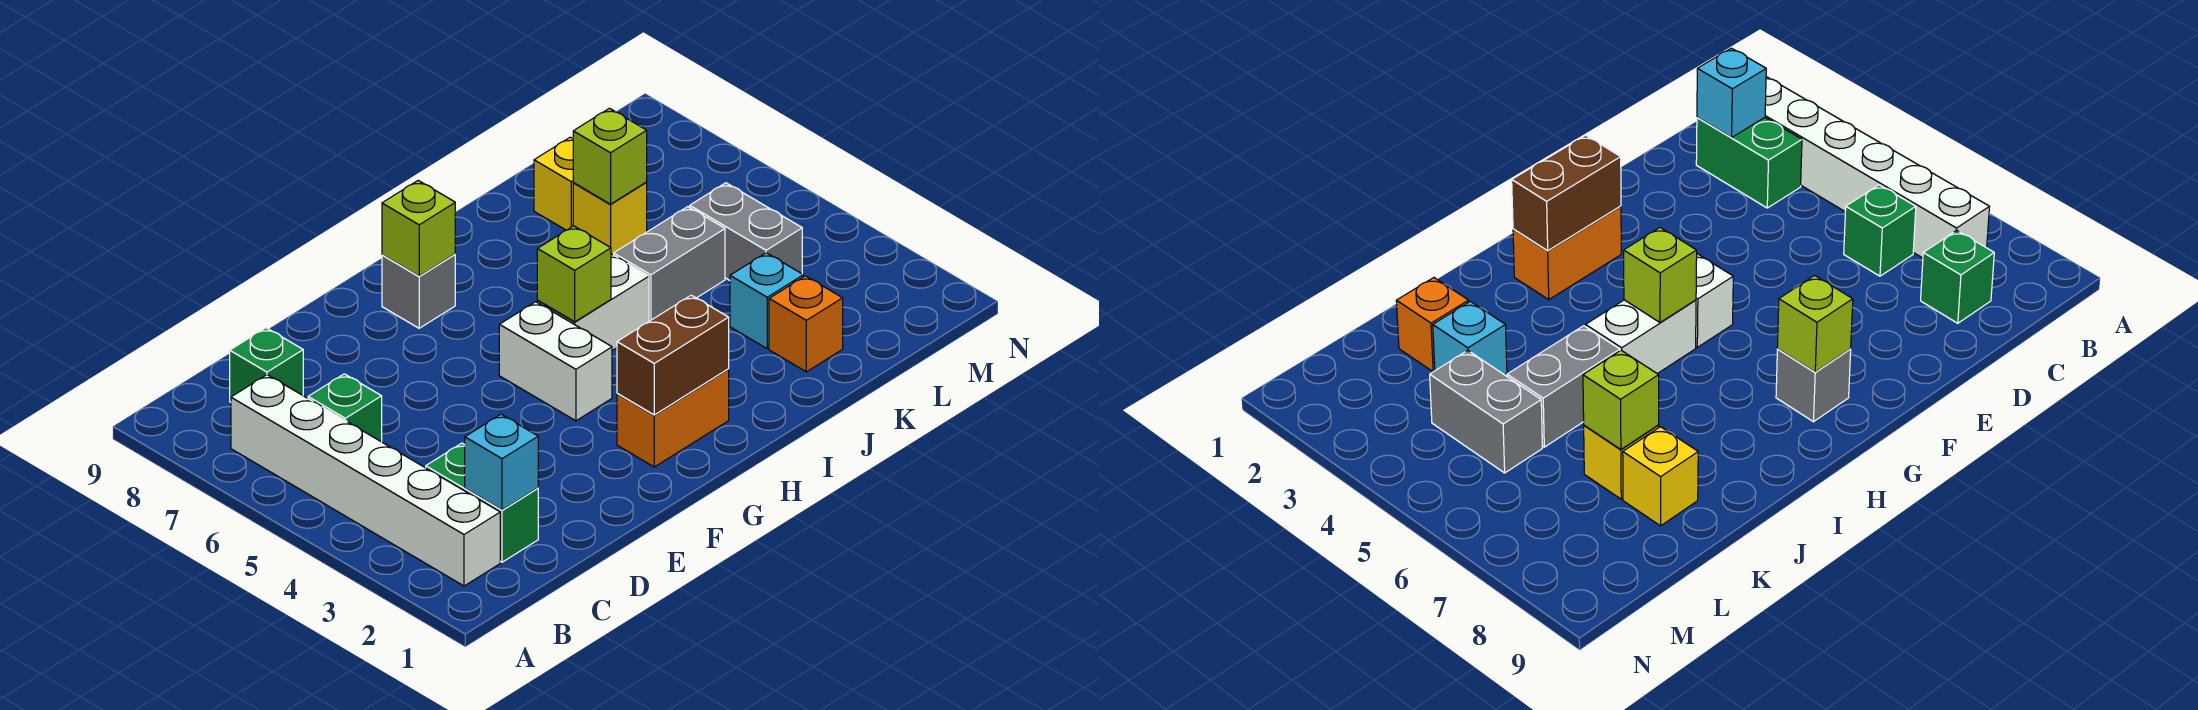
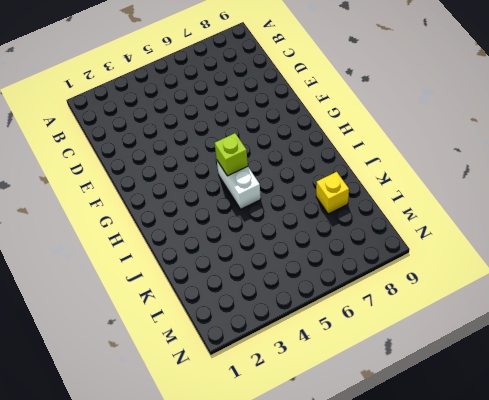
none -> white 1x6 brick [231,375,500,586]
none -> green 1x2 brick [426,443,538,562]
none -> green 1x1 brick [308,374,382,442]

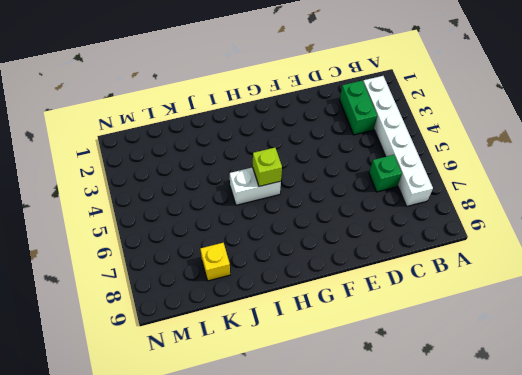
none -> green 1x1 brick [230,328,303,402]
none -> orange 1x2 brick [617,369,729,467]
none -> white 1x2 brick [499,302,612,421]

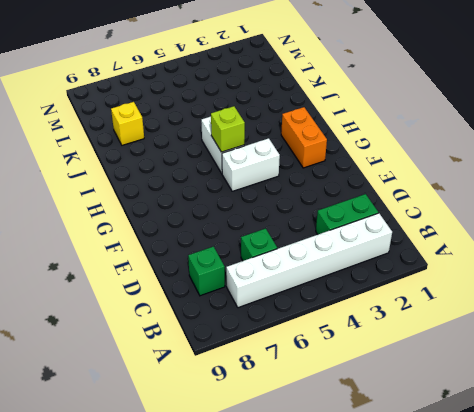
none -> grey 1x1 brick [382,254,455,328]
none -> grey 1x2 brick [614,207,725,321]
none -> orange 1x1 brick [769,276,843,372]

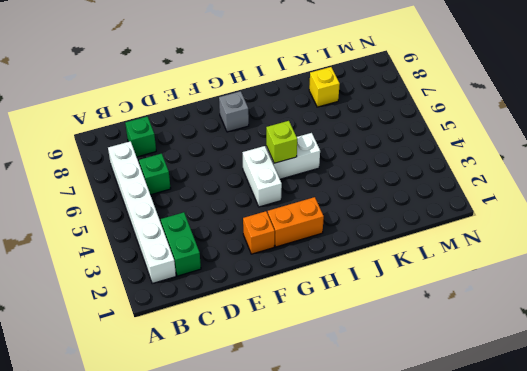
orange 1x1 brick [243,211,275,254] -> orange 1x1 brick moved to [769,276,843,372]
none -> grey 1x2 brick [614,207,725,321]
none -> cyan 1x1 brick [730,253,803,349]
none -> yellow 1x1 brick [573,182,647,255]

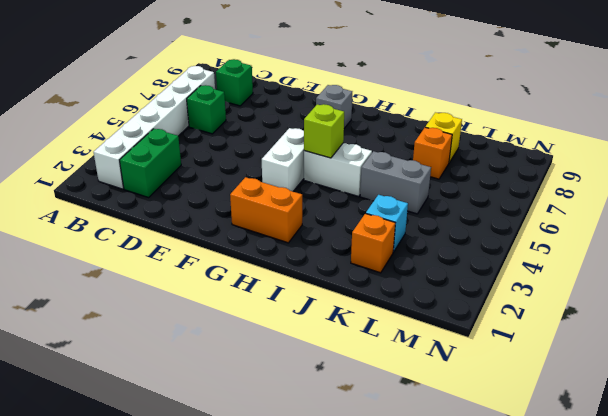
orange 1x1 brick [413,127,452,179] -> yellow 1x1 brick [573,182,647,255]
none -> grey 1x2 brick [690,183,802,280]
none -> cyan 1x1 brick [465,414,538,510]
none -> brown 1x2 brick [617,295,729,415]

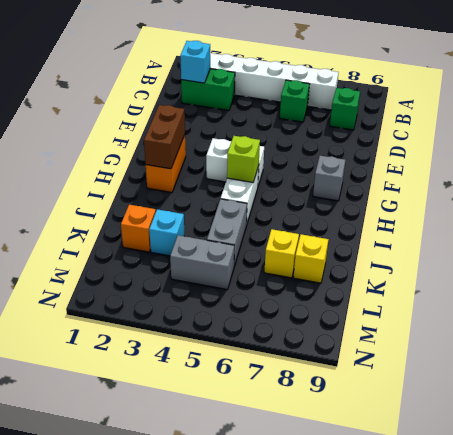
none -> lime 1x1 brick [382,181,455,276]
none -> lime 1x1 brick [573,108,647,204]

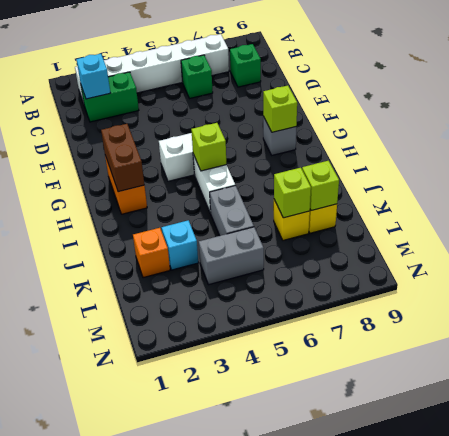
lime 1x1 brick [302,161,339,211] -> none

